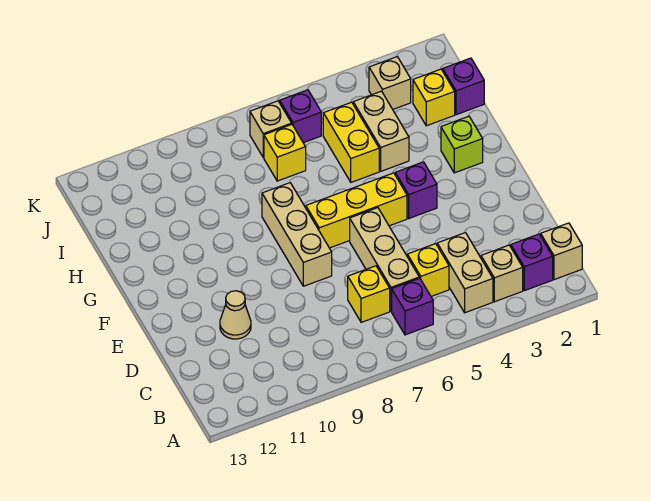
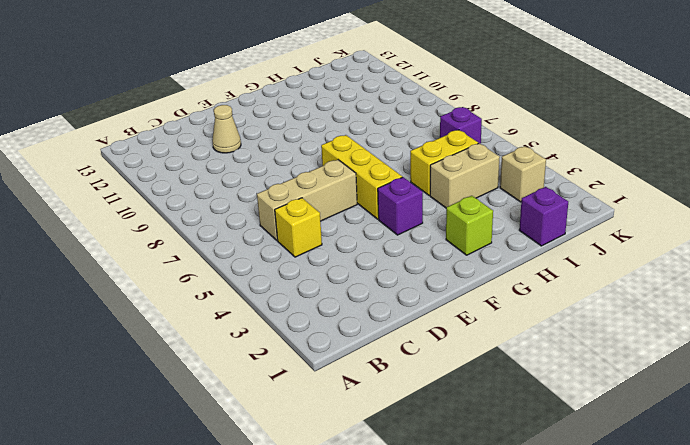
none -> tan 1x1 brick [541,223,582,280]
none -> purple 1x1 brick [511,234,553,291]
none -> tan 1x1 brick [481,245,523,302]

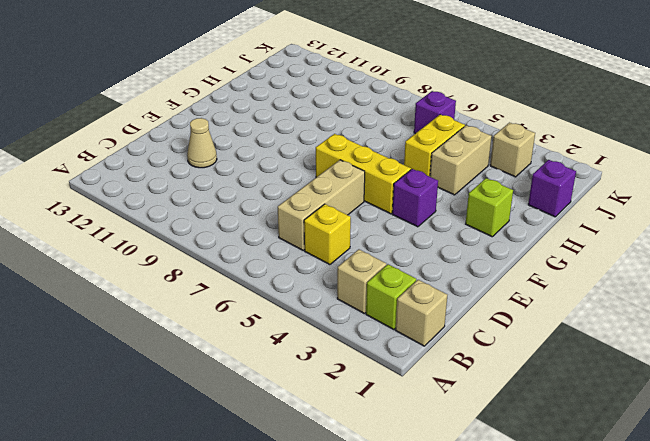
lime 1x1 brick [366,264,416,330] -> purple 1x1 brick [511,234,553,291]
none -> tan 1x2 brick [437,233,493,313]
none -> purple 1x1 brick [392,278,433,335]
none -> yellow 1x1 brick [348,266,390,322]

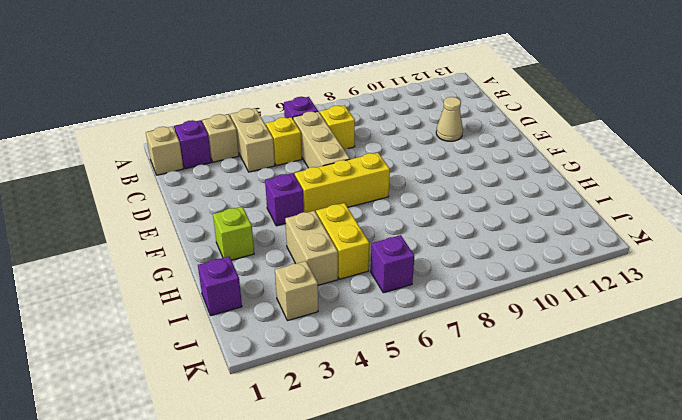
none -> tan 1x3 brick [262,183,332,286]
none -> yellow 1x1 brick [413,69,455,126]
none -> yellow 1x1 brick [264,125,306,181]

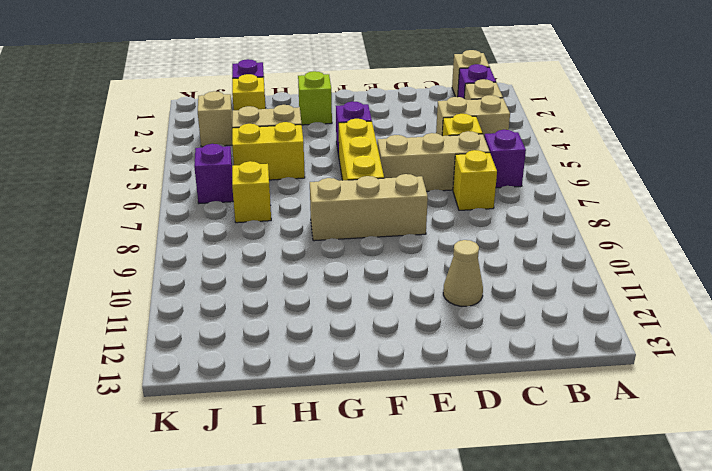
none -> tan 1x1 brick [250,101,292,157]

